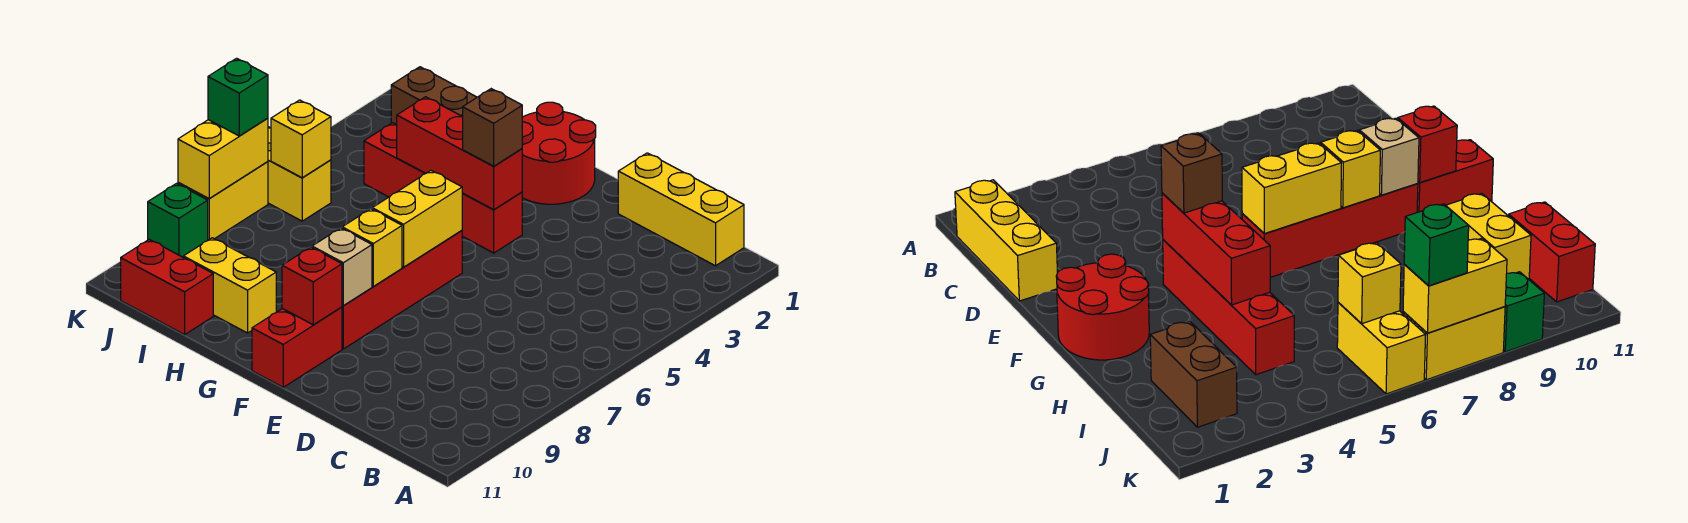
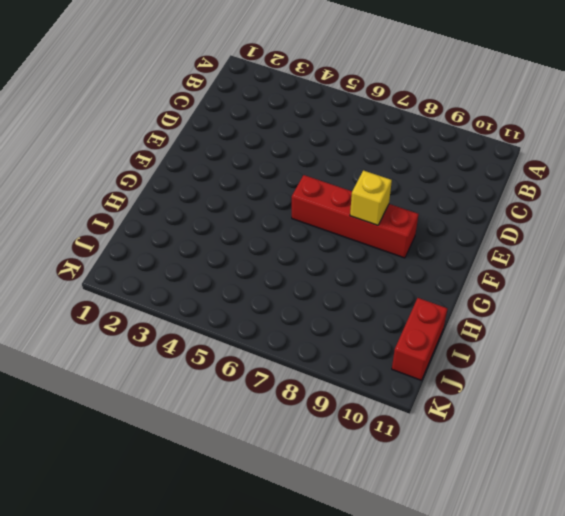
none -> yellow 1x3 brick [618,153,744,266]
none -> red 2x2 round brick [522,102,596,204]
none -> red 1x4 brick [364,123,522,253]

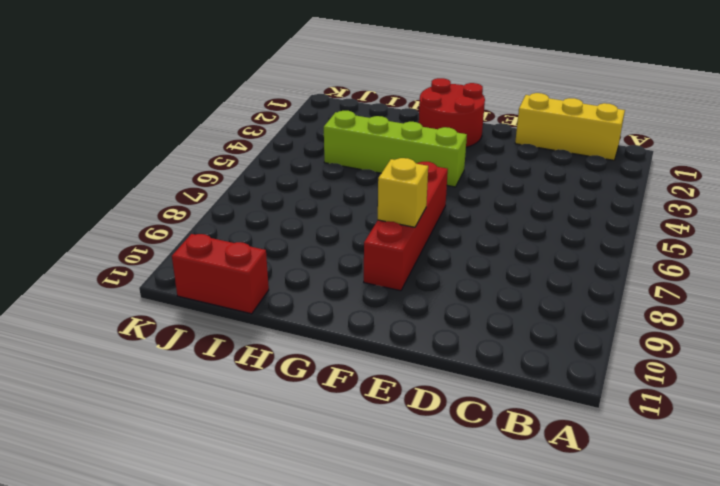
lime 1x4 brick [324,111,467,187] -> red 1x4 brick [364,123,522,253]
none -> red 1x2 brick [252,307,342,387]
none -> yellow 1x2 brick [183,238,276,333]
none -> brown 1x2 brick [391,67,477,125]

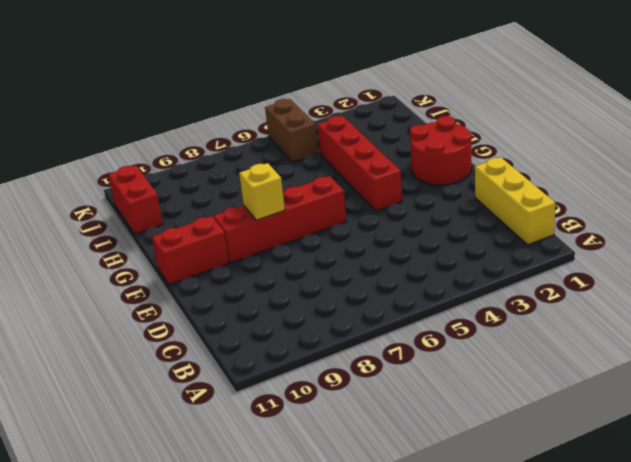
brown 1x2 brick [265,99,318,162] -> brown 1x2 brick moved to [391,67,477,125]
none -> yellow 1x2 brick [183,238,276,333]
none -> yellow 1x2 brick [268,127,331,221]
none -> yellow 1x2 brick [178,162,268,240]

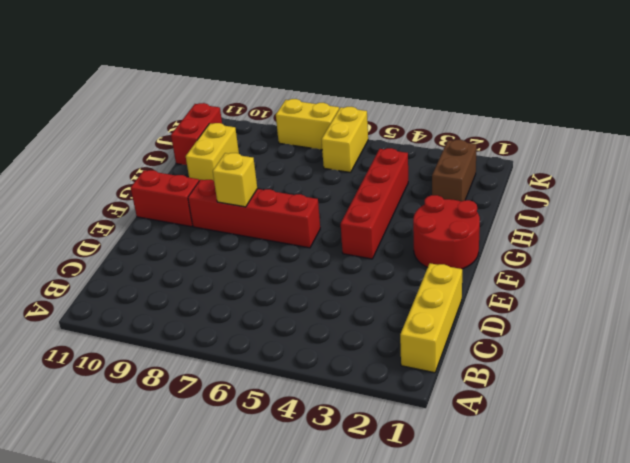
none -> green 1x1 brick [148,184,208,257]
none -> red 1x3 brick [397,97,522,210]
none -> yellow 1x2 brick [372,171,462,267]

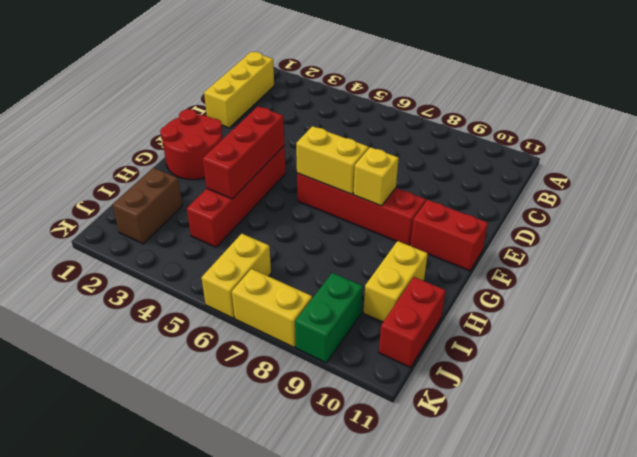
green 1x2 brick [295,273,363,363] -> green 1x1 brick [148,184,208,257]
none -> tan 1x1 brick [312,228,372,306]
none -> red 1x1 brick [282,247,342,325]
none -> yellow 1x1 brick [271,100,331,178]

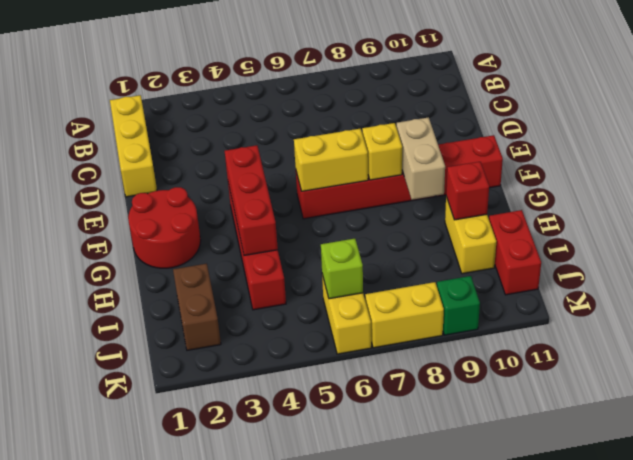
tan 1x2 brick [396,117,445,200] -> tan 1x1 brick [312,228,372,306]
red 1x1 brick [446,162,489,220] -> red 1x1 brick moved to [282,247,342,325]
lime 1x1 brick [321,239,363,299] -> yellow 1x1 brick [271,100,331,178]
none -> yellow 1x2 brick [178,118,268,199]
none -> brown 1x1 brick [463,89,522,166]
none -> green 1x1 brick [208,58,268,136]

